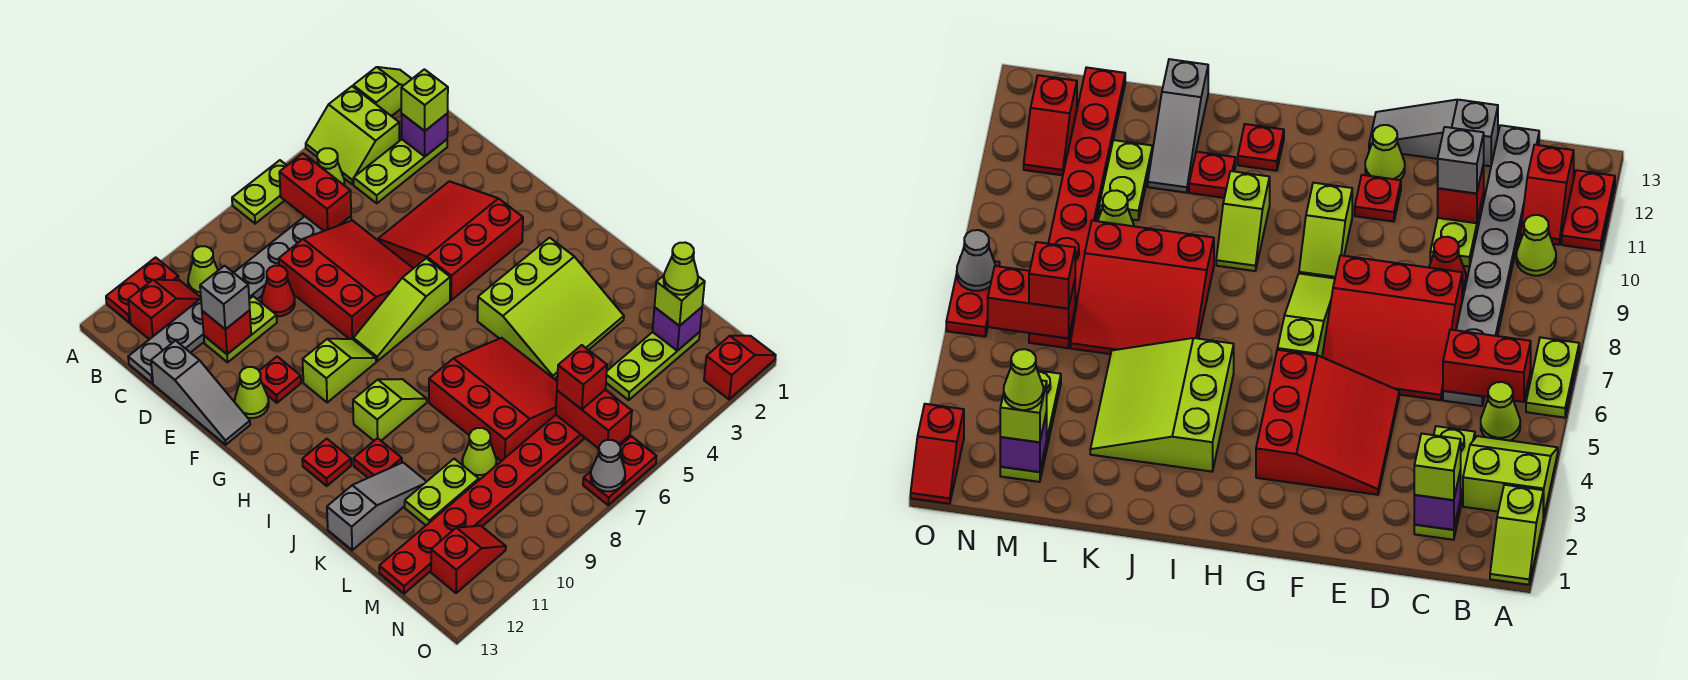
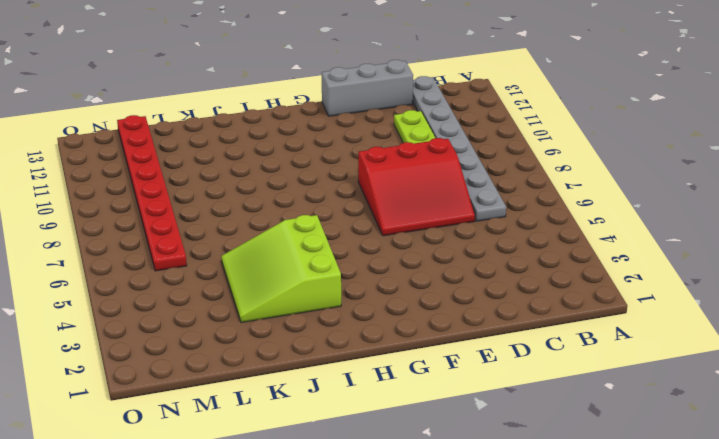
grey 1x3 brick [322,60,413,116] -> grey 1x3 slope [151,341,250,445]
none -> lime 1x2 slope [353,67,412,116]
none -> lime 2x2 slope [306,86,399,184]
none -> lime 1x2 plate [232,160,287,224]
none -> red 1x2 plate [106,257,179,323]

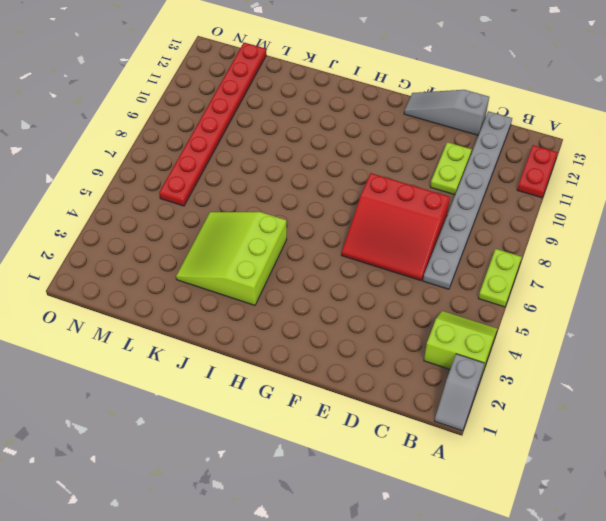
grey 1x2 slope [435,354,484,431] -> lime 1x2 slope [353,67,412,116]
none -> lime 1x1 cone [317,148,344,185]
none -> lime 1x1 cone [188,246,218,297]
none -> red 1x2 slope [128,280,201,339]
none -> lime 1x3 plate [354,139,447,203]

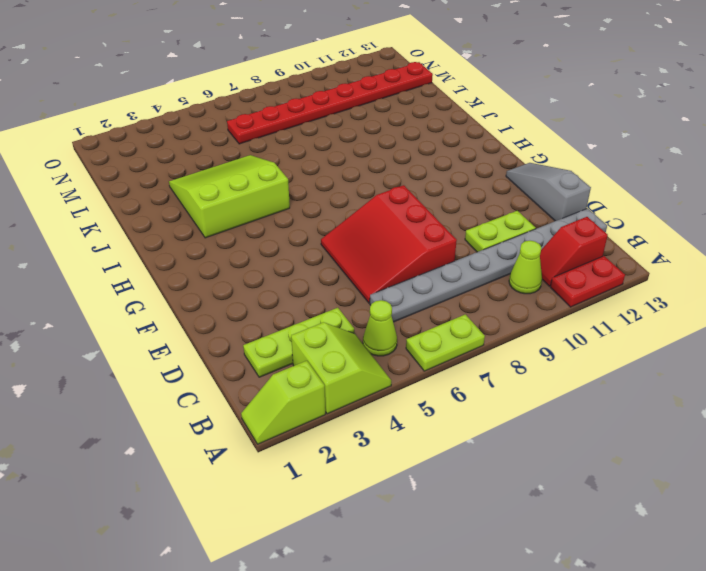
none -> red 1x1 cone [262,266,295,316]
none -> red 3x3 slope [378,181,523,300]
none -> red 1x1 plate [259,357,301,403]
none -> lime 1x1 cone [235,367,269,418]

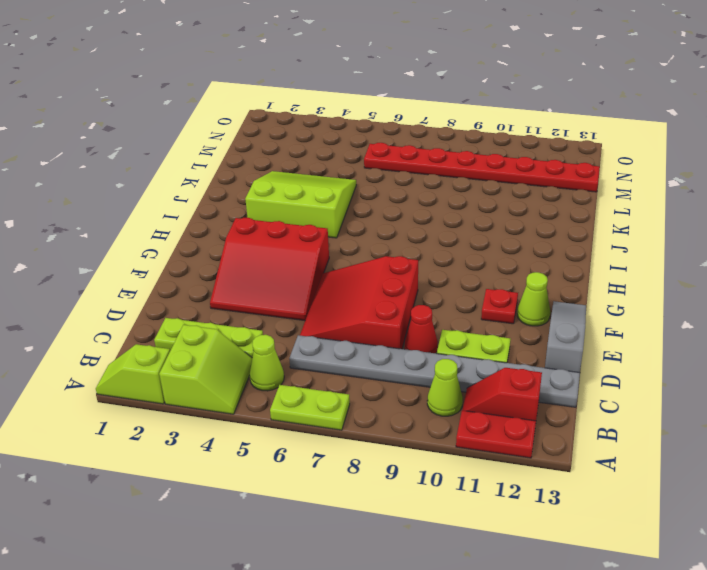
none -> lime 1x3 slope [354,258,450,361]
none -> lime 1x2 slope [302,339,376,402]
none -> lime 1x2 slope [353,379,427,441]
none -> red 1x1 plate [302,439,351,486]

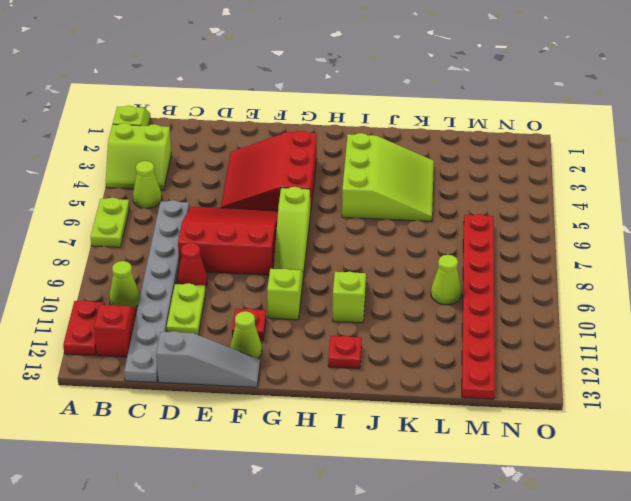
none -> lime 1x3 plate [354,139,447,203]
none -> red 3x3 slope [429,338,557,461]
none -> red 1x1 plate [353,438,402,478]
none -> grey 1x3 slope [327,463,427,550]

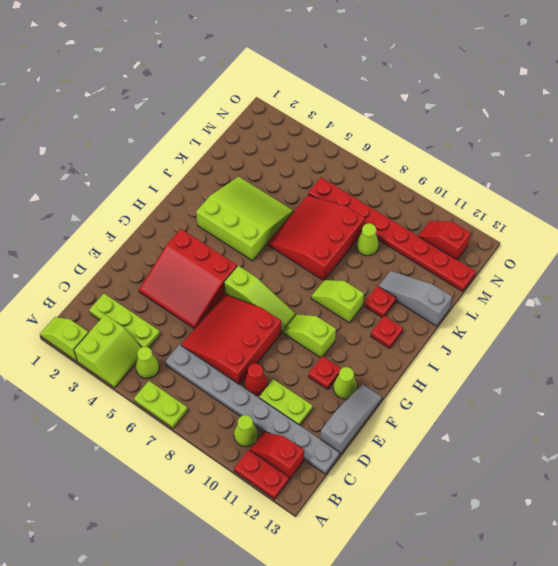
none -> lime 1x2 plate [405,459,479,525]
none -> lime 1x3 plate [606,332,700,400]
none -> red 1x2 slope [704,336,776,399]
none -> red 1x2 plate [583,436,657,505]

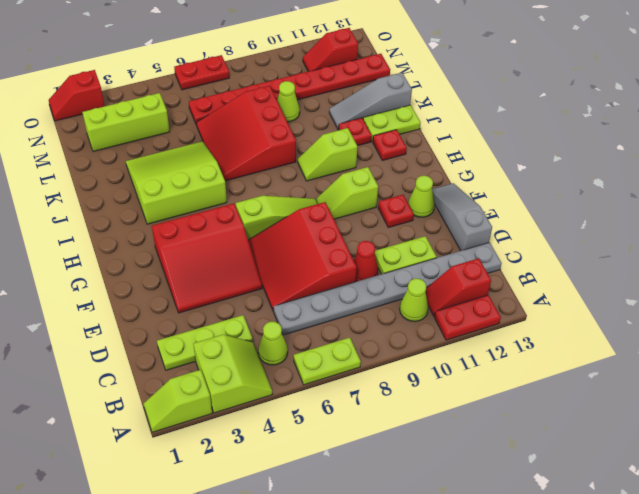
lime 1x2 plate [363,105,421,141] -> lime 1x2 plate moved to [405,459,479,525]
lime 1x3 brick [82,93,170,152] -> lime 1x3 plate [606,332,700,400]
none -> red 1x2 brick [279,153,351,231]
none -> purple 1x1 brick [401,113,448,156]
none -> red 1x1 brick [202,310,251,354]
none -> purple 1x1 brick [653,307,702,351]

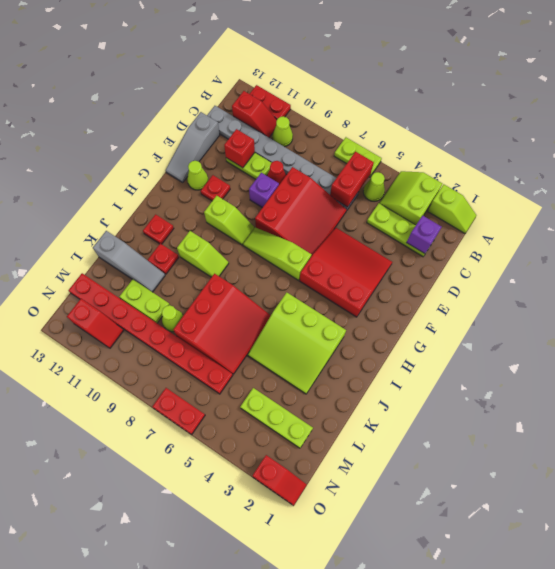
purple 1x1 brick [249,173,279,208] -> purple 1x1 brick moved to [653,307,702,351]
none -> red 1x2 brick [556,390,632,448]
none -> grey 1x1 cone [591,440,625,491]
none -> lime 1x1 brick [401,69,448,131]
none -> grey 1x1 brick [200,266,250,329]

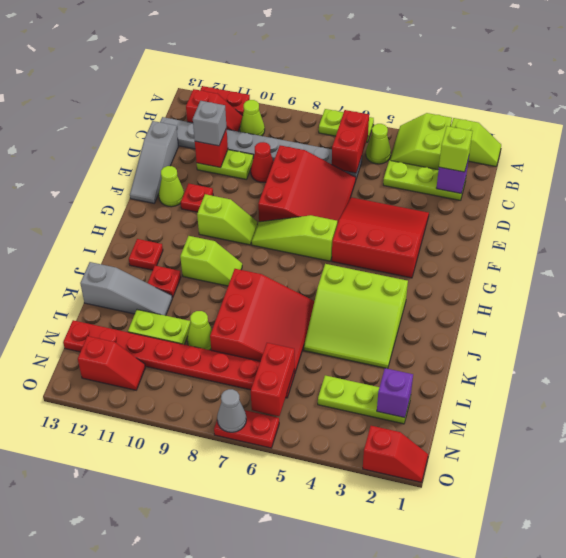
none -> lime 1x1 brick [654,276,705,326]
none -> red 1x1 brick [557,345,607,409]
none -> lime 1x1 cone [664,242,698,295]

